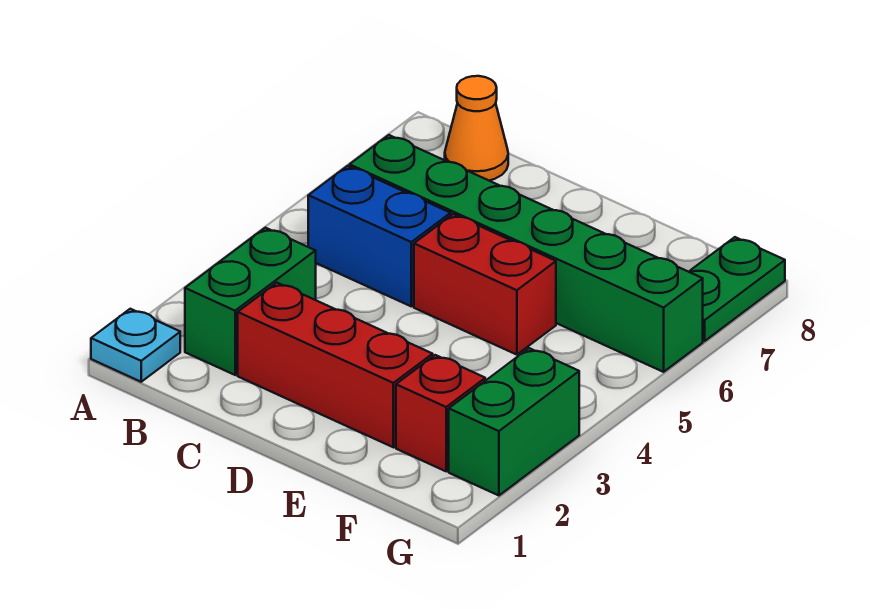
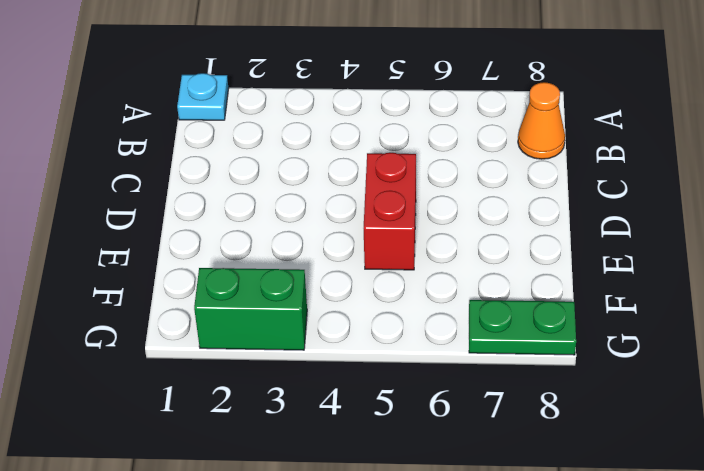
none -> green 1x2 brick [185,228,316,375]
none -> blue 1x2 brick [308,166,451,306]

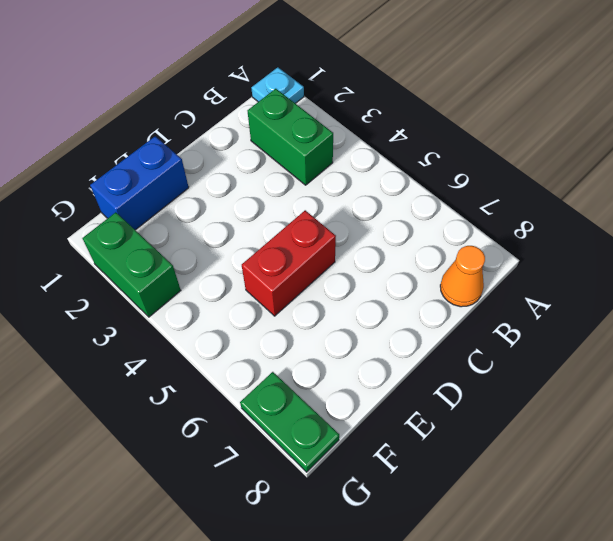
blue 1x2 brick [90,136,189,230] -> blue 1x2 brick moved to [308,166,451,306]
none -> green 1x6 brick [350,135,703,372]
none -> red 1x3 brick [238,283,433,447]

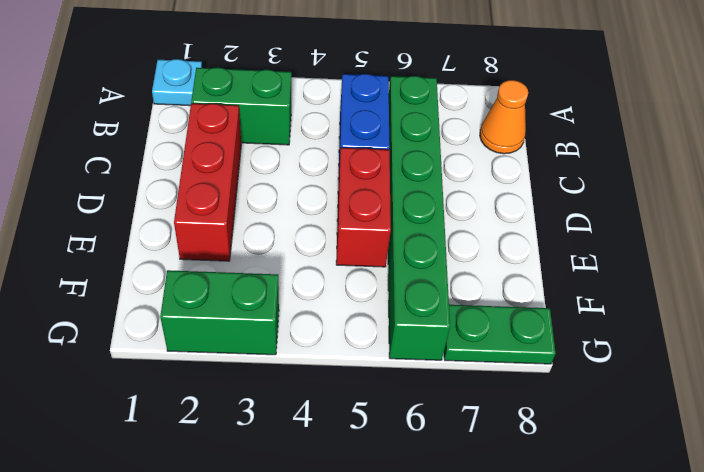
none -> red 1x1 brick [396,355,485,471]

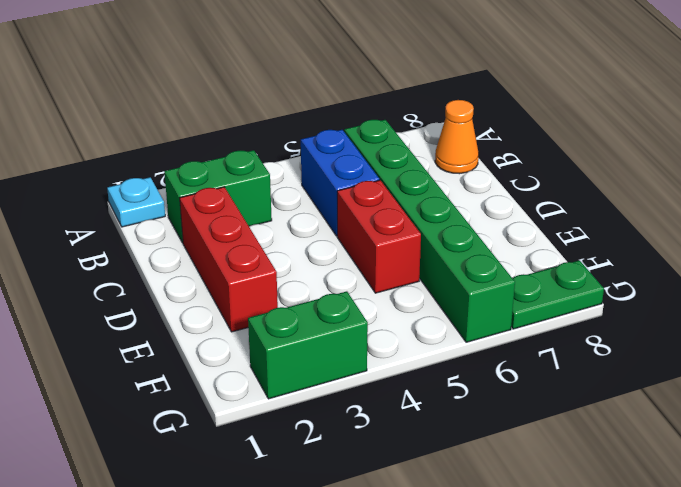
none -> red 1x1 brick [396,355,485,471]

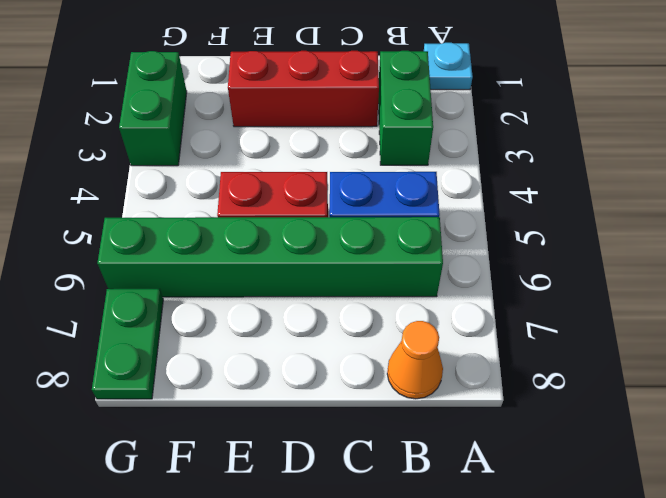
none -> red 1x1 brick [396,355,485,471]

